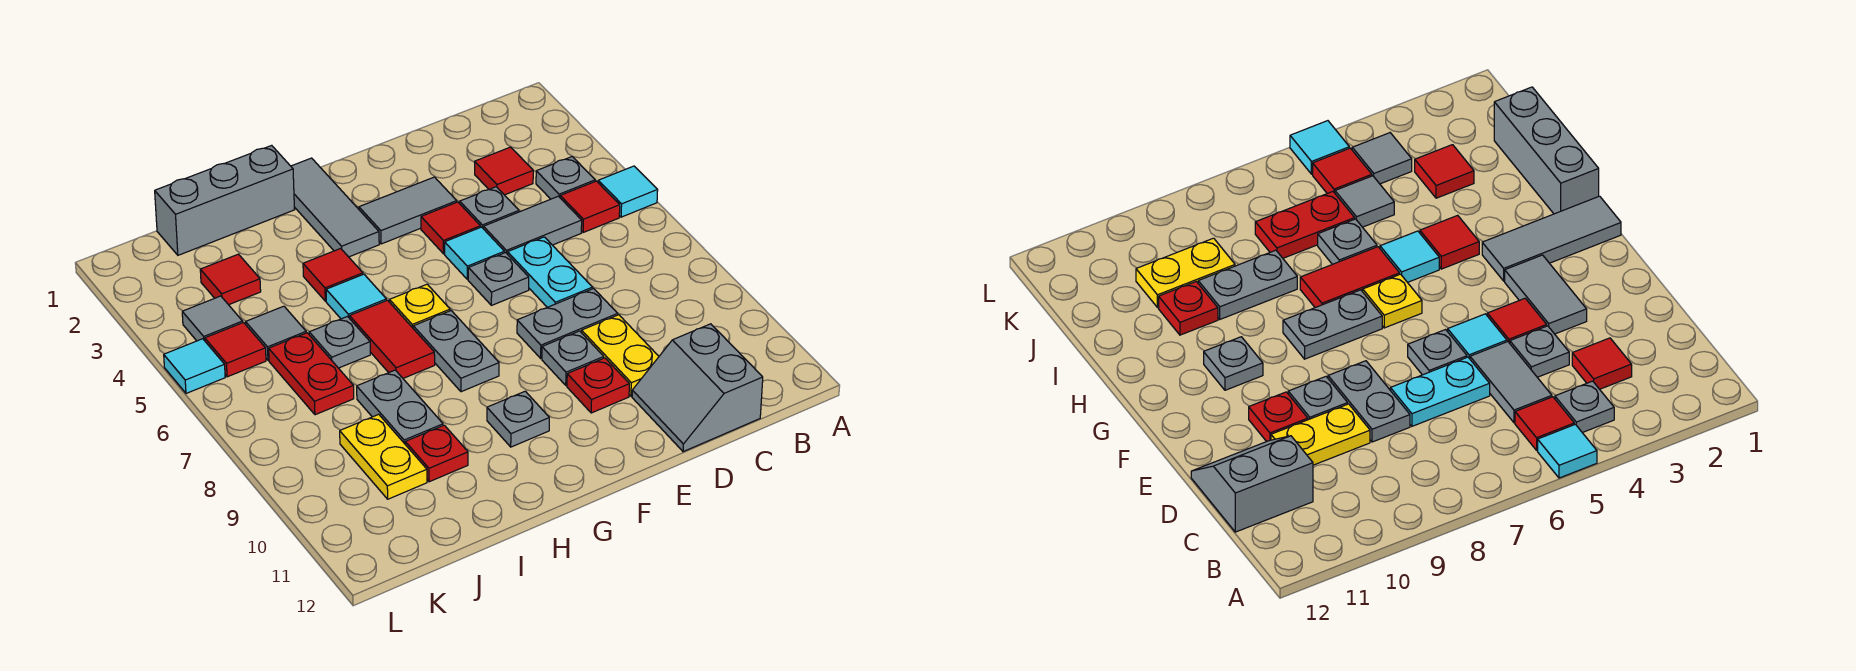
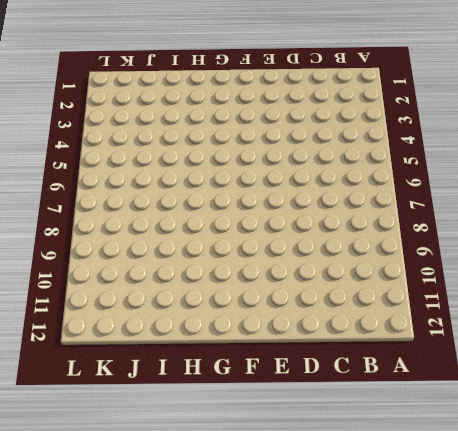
none -> cyan 1x1 tile [598,166,658,217]
none -> grey 1x1 plate [536,157,595,199]
none -> red 1x1 tile [560,181,620,233]
none -> red 1x1 tile [475,147,533,195]

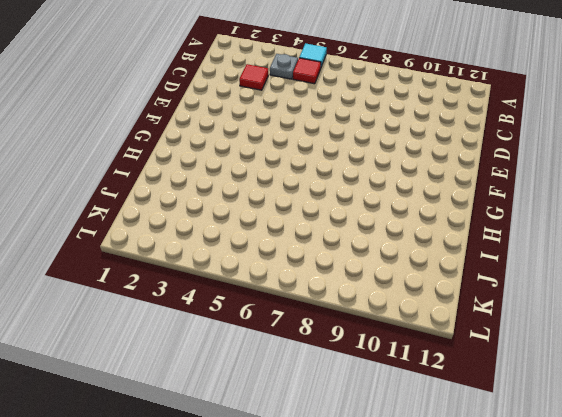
none -> grey 1x2 tile [483,196,582,254]
none -> grey 2x2 slope [632,324,763,452]
none -> grey 1x1 plate [460,187,519,228]
none -> cyan 1x2 plate [508,237,593,307]

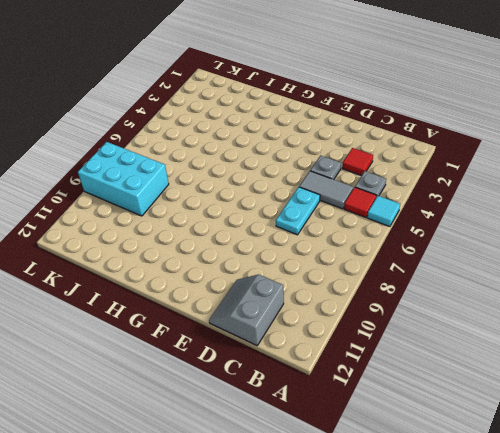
cyan 2x3 brick [78,142,169,216] -> yellow 1x2 plate [340,414,427,499]
none -> grey 1x2 plate [517,289,618,358]
none -> yellow 1x2 plate [582,315,659,396]
none -> grey 1x2 tile [359,177,457,244]
none -> red 1x1 tile [421,202,480,254]

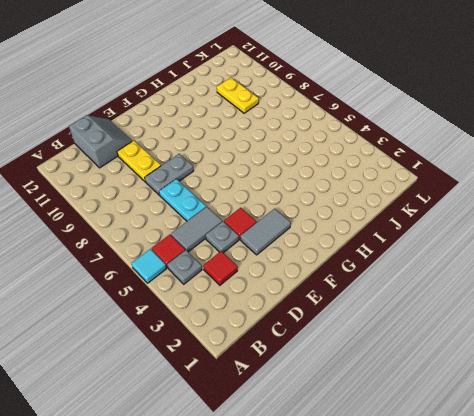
none -> cyan 1x1 tile [445,227,504,279]
none -> grey 1x1 plate [468,253,529,305]
none -> grey 1x1 plate [542,331,604,385]
none -> red 1x1 plate [567,358,629,413]

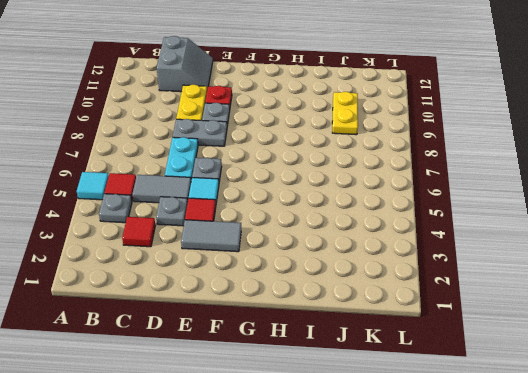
none -> grey 1x3 tile [291,158,379,257]
none -> yellow 1x1 plate [390,284,450,328]
none -> grey 1x2 plate [413,311,499,392]
none -> grey 1x1 plate [487,391,549,447]

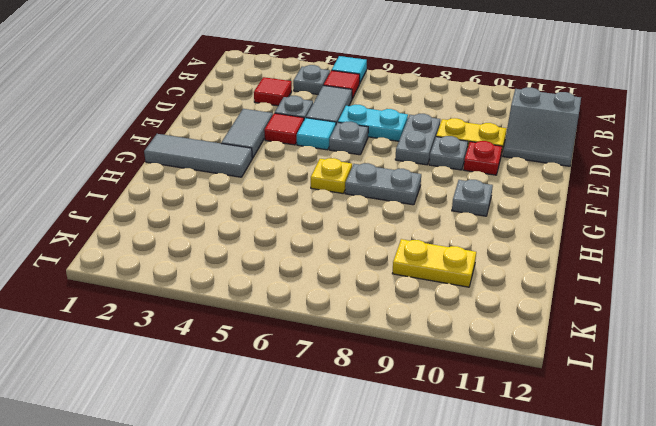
none -> grey 1x3 brick [155,145,295,255]
none -> red 1x1 tile [303,248,363,301]
none -> cyan 1x1 tile [326,274,386,319]
none -> red 1x2 tile [350,300,435,378]

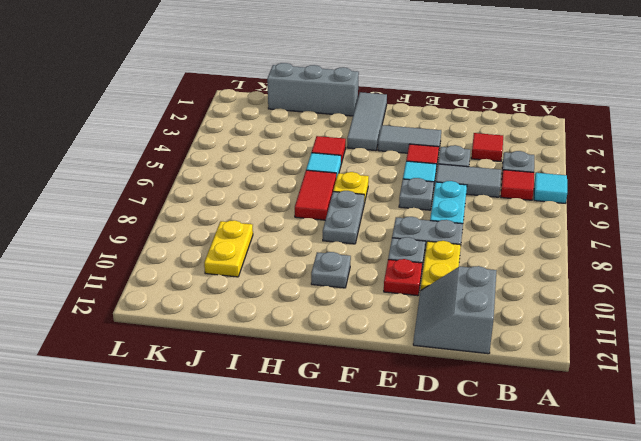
none -> grey 1x1 plate [309,317,370,368]
none -> grey 1x2 plate [357,370,443,444]
none -> red 1x1 plate [405,425,468,482]
none -> red 1x1 tile [200,254,261,305]

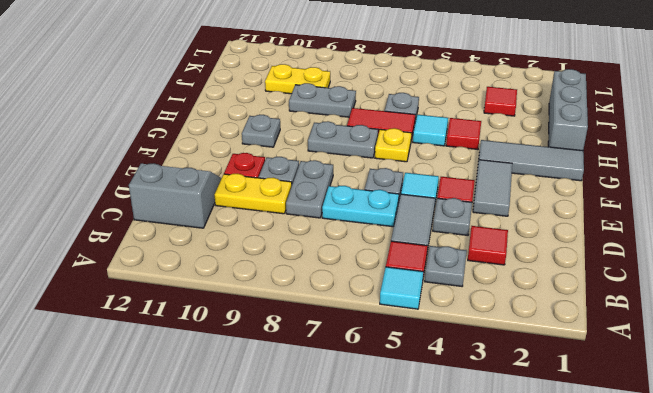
none -> red 1x1 plate [405,425,468,482]
none -> grey 1x1 tile [246,306,306,360]
none -> red 1x2 plate [269,333,354,415]
none -> grey 1x1 tile [182,296,243,341]

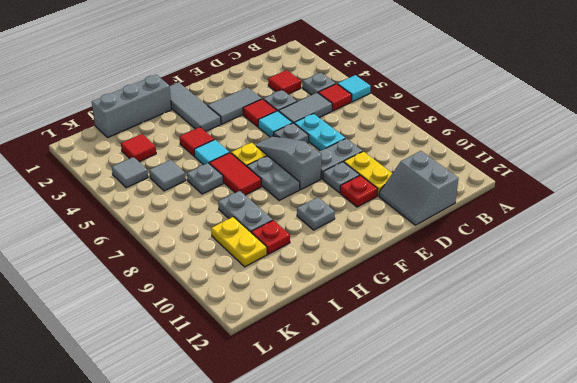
grey 1x3 slope [255,136,322,189] -> none
none -> red 1x2 plate [269,333,354,415]
none -> red 1x1 tile [205,323,266,377]
none -> cyan 1x1 tile [164,339,225,393]

